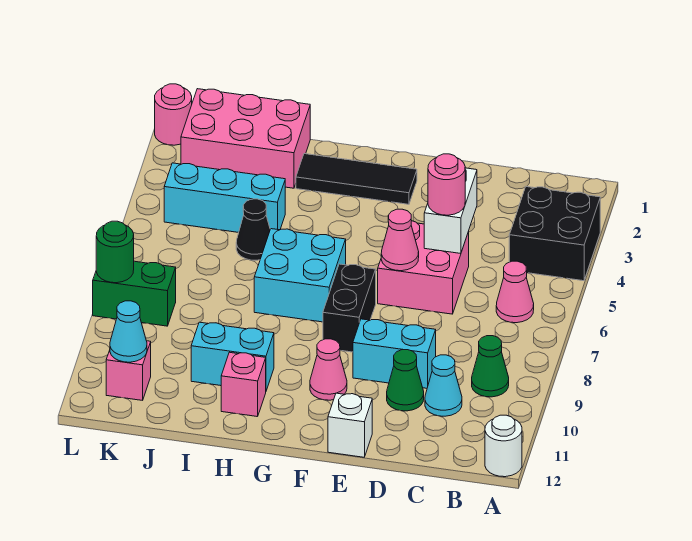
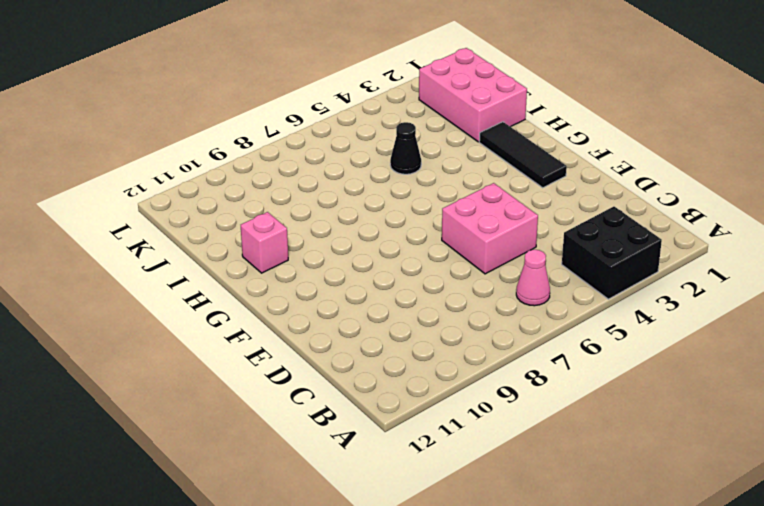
none -> white 1x1 round brick [485,415,522,477]
none -> green 1x1 cone [472,336,509,397]
none -> cyan 1x1 cone [425,355,462,416]

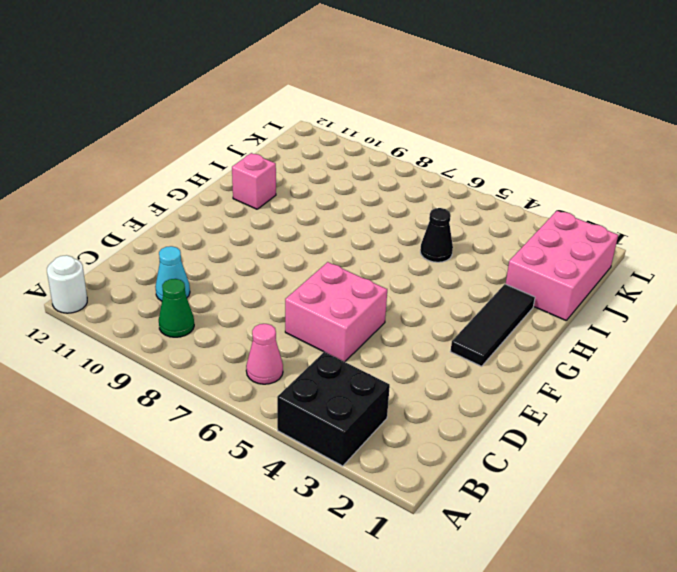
none -> cyan 1x2 brick [353,319,436,388]
none -> green 1x1 cone [387,350,424,411]
none -> white 1x1 brick [328,393,372,457]

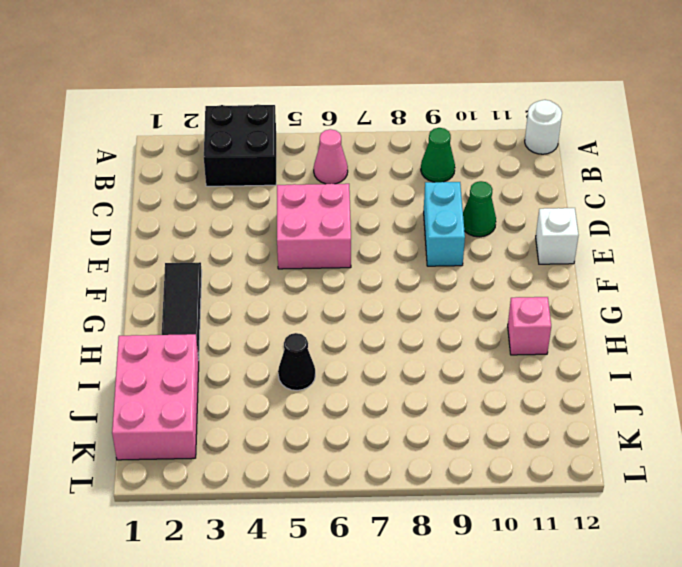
none -> cyan 1x1 cone [425,355,462,416]
none -> black 1x2 brick [323,264,376,352]
none -> pink 1x1 cone [310,339,347,400]

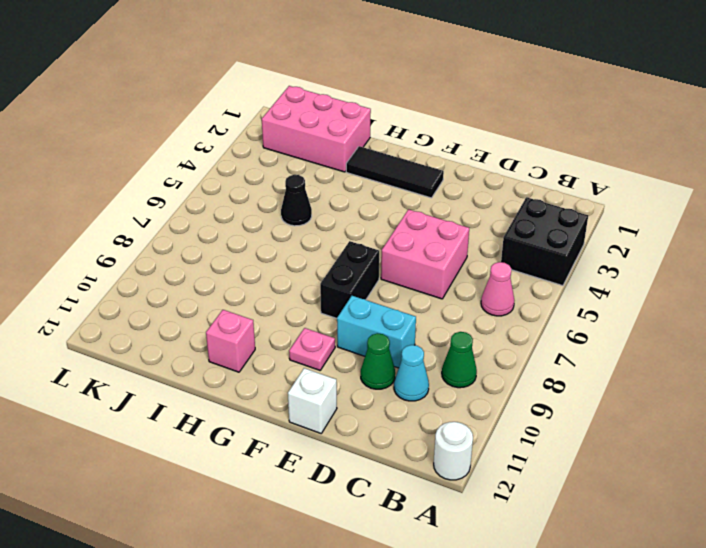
pink 1x1 plate [289,328,335,370] -> pink 1x1 cone [310,339,347,400]
none -> cyan 2x2 brick [254,229,346,322]
none -> cyan 1x2 brick [191,322,274,391]
none -> cyan 1x3 brick [164,163,285,232]

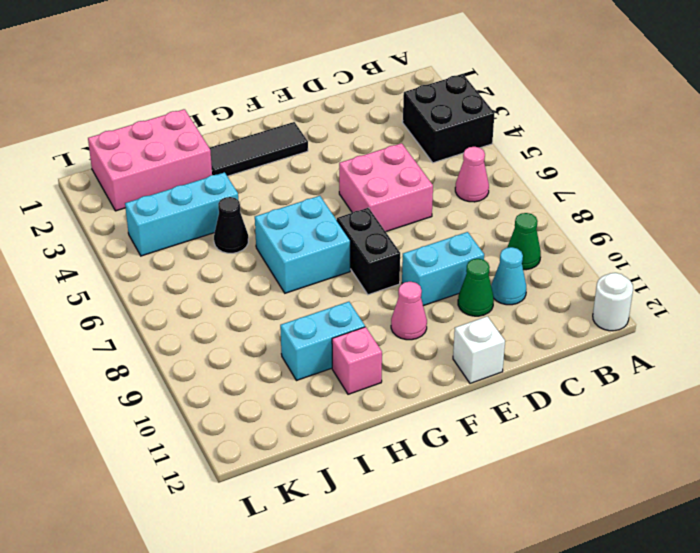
none -> green 1x2 brick [93,261,176,326]
none -> pink 1x1 brick [106,341,151,400]
none -> pink 1x1 round brick [155,84,192,145]

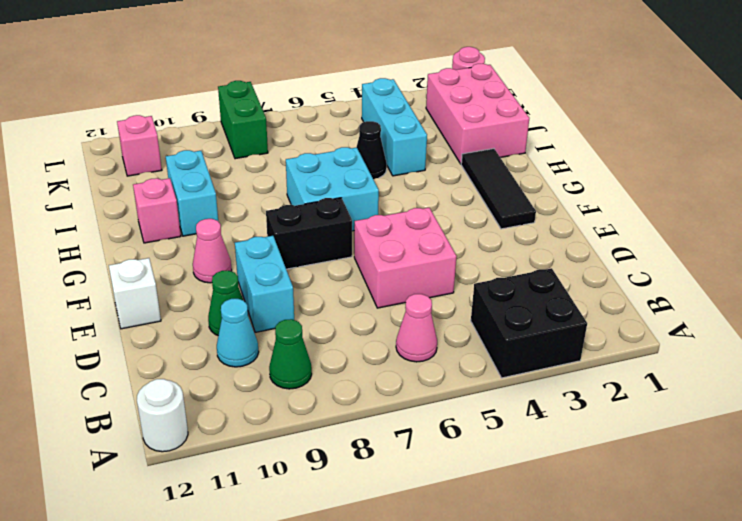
none -> white 1x2 brick [424,168,477,254]
none -> pink 1x1 cone [381,209,419,271]
none -> cyan 1x1 cone [110,301,147,362]

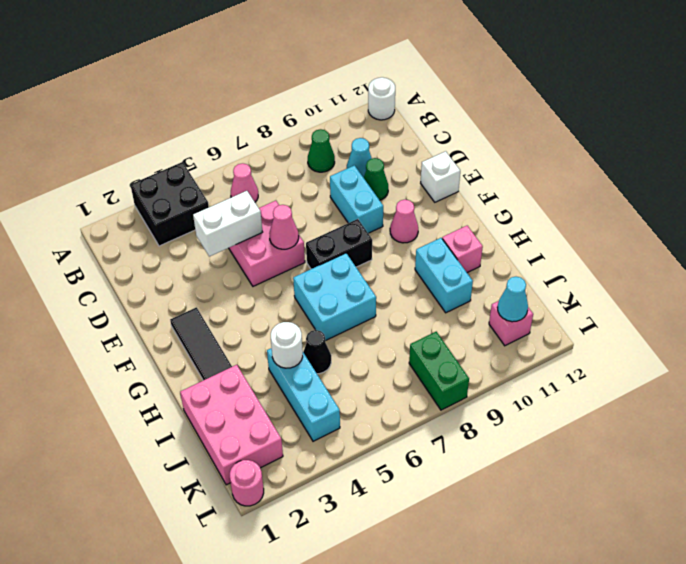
white 1x1 round brick [271,322,303,368] -> none
none -> green 1x1 round brick [96,221,134,283]
none -> pink 1x1 round brick [428,154,465,215]

